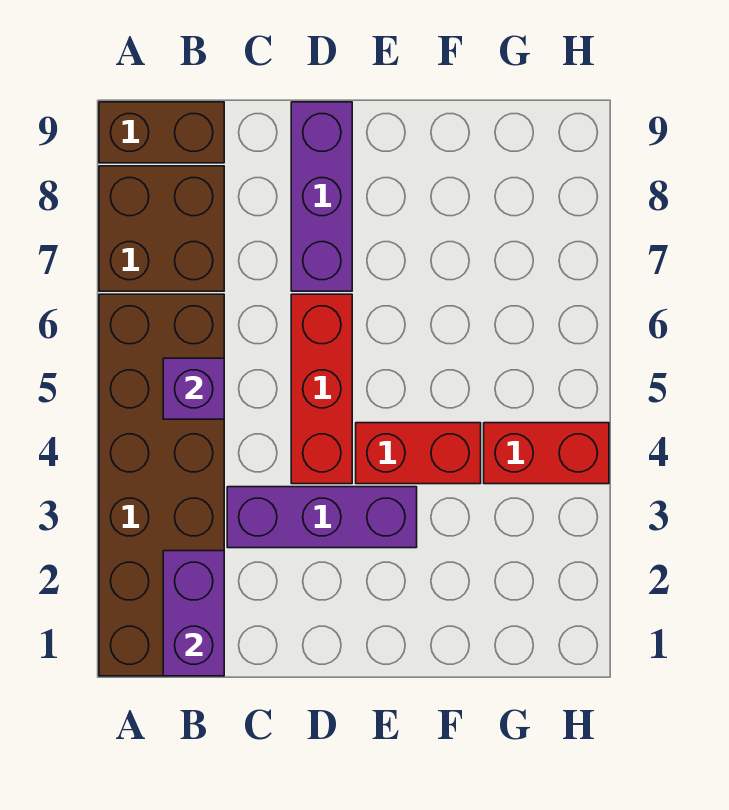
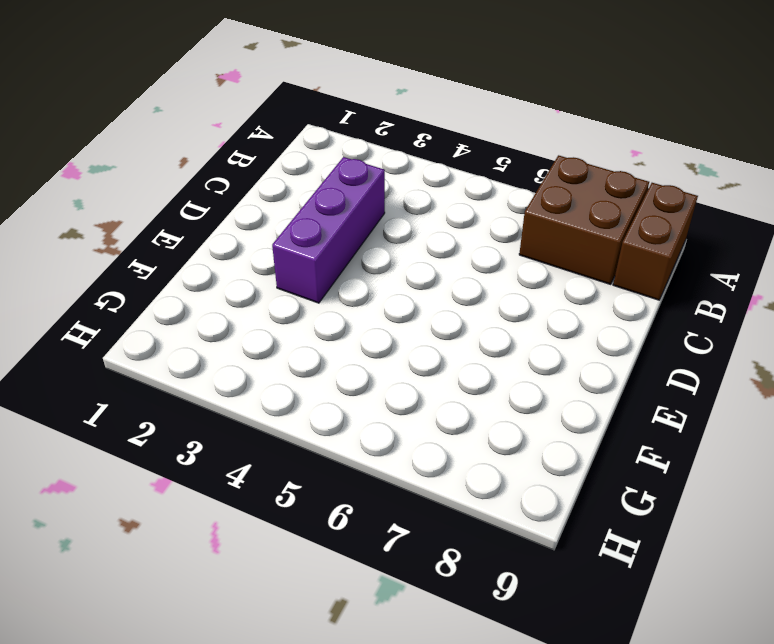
none -> brown 2x6 brick [99,294,224,676]
none -> red 1x3 brick [291,294,352,484]

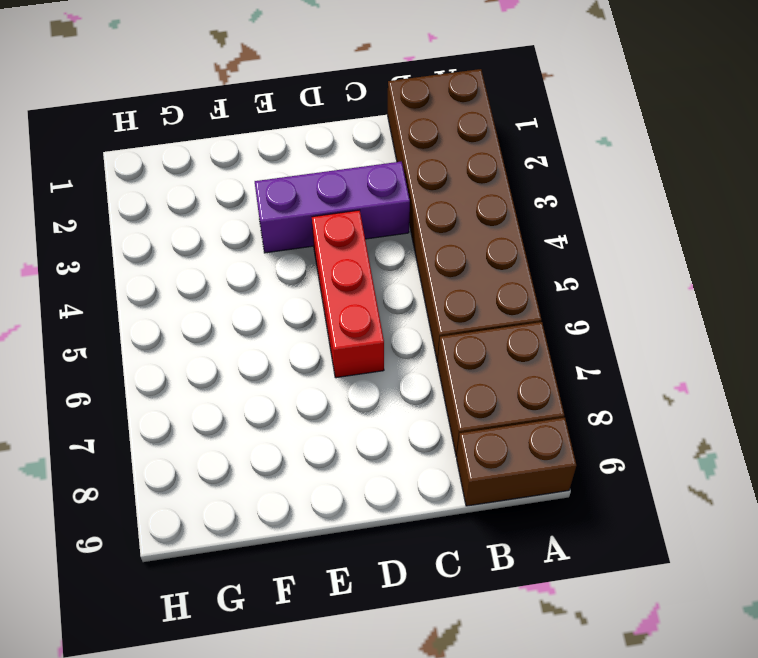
none -> purple 1x3 brick [291,102,352,291]
none -> red 1x2 brick [356,423,481,484]

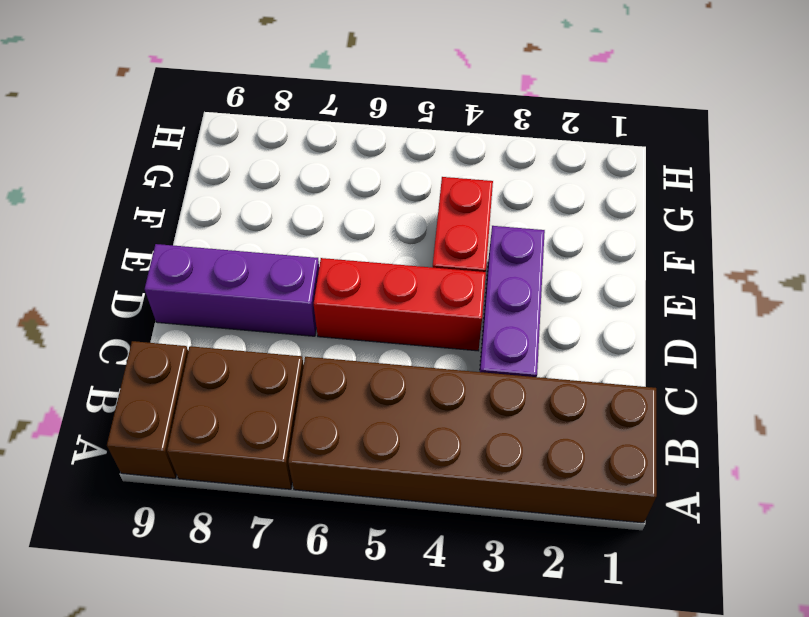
none -> red 1x2 brick [484,423,609,484]
none -> purple 1x2 brick [163,551,224,676]

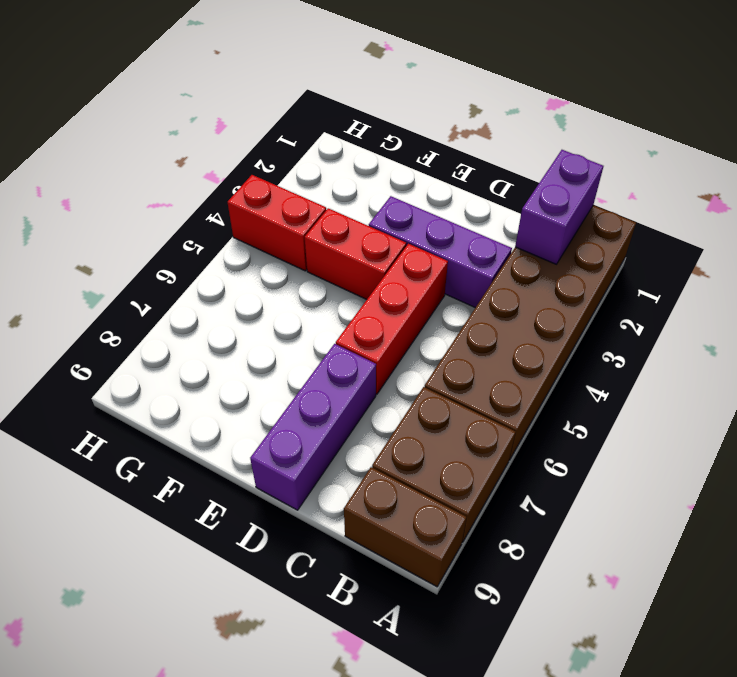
none -> purple 1x1 brick [163,358,224,419]

